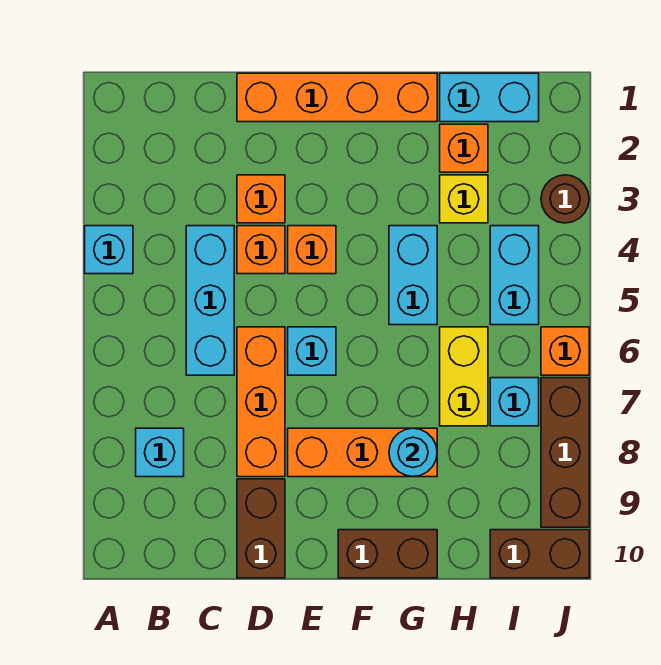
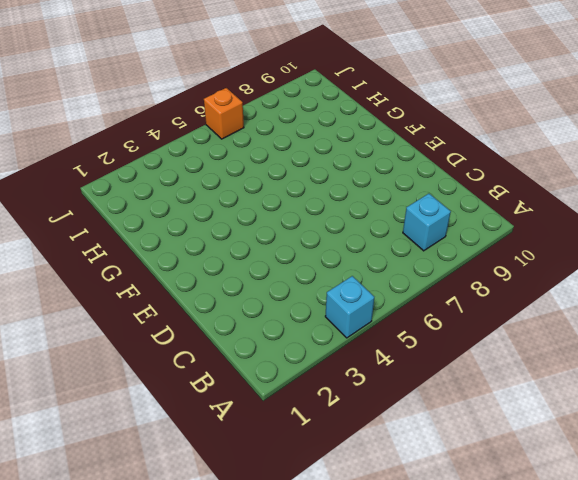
none -> cyan 1x3 brick [186,226,234,375]
none -> orange 1x4 brick [237,73,437,122]
none -> orange 1x1 brick [237,175,285,223]

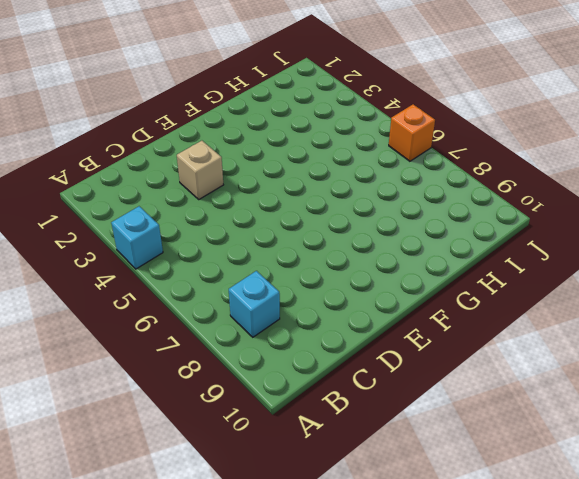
tan 1x1 brick [177,141,223,199] -> orange 1x1 brick [237,175,285,223]
none -> cyan 1x3 brick [186,226,234,375]
none -> orange 1x4 brick [237,73,437,122]
none -> orange 1x1 brick [237,226,285,274]

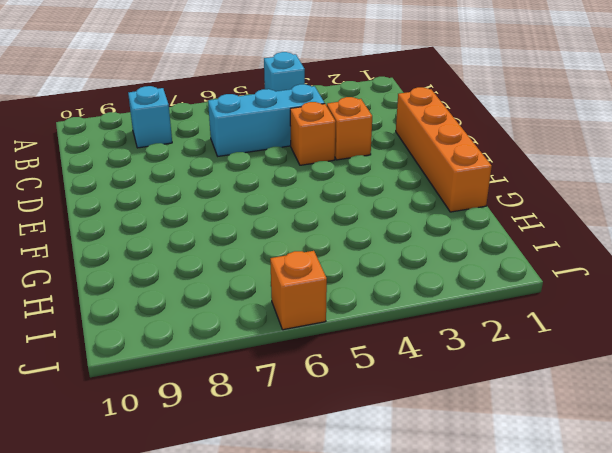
none -> orange 1x3 brick [237,327,285,477]
none -> brown 1x2 brick [237,479,285,578]
none -> orange 1x1 brick [288,226,336,274]

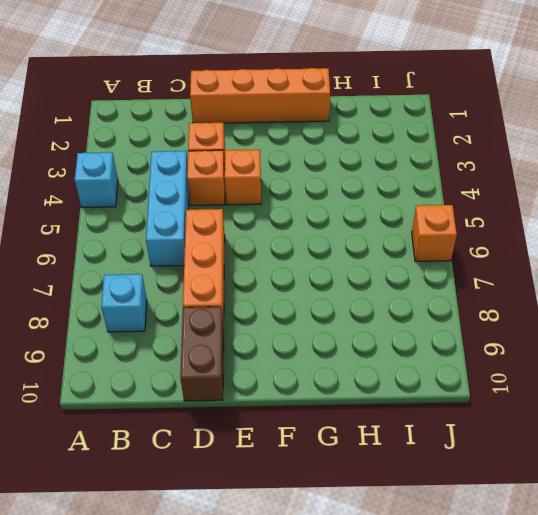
none -> cyan 1x1 brick [288,327,336,375]
none -> orange 1x3 brick [288,428,437,477]
none -> brown 1x2 brick [338,530,437,578]

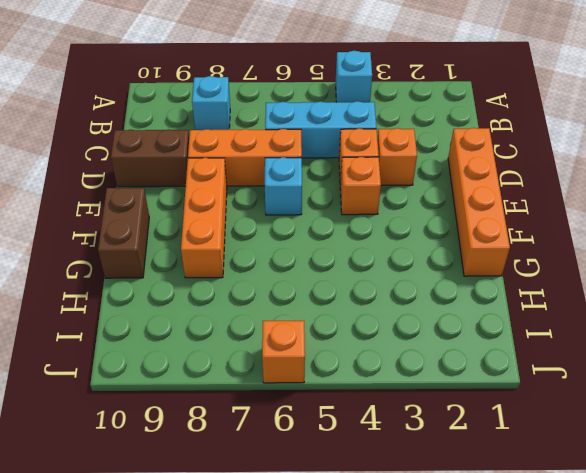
none -> cyan 1x2 brick [389,226,437,325]
none -> cyan 1x2 brick [440,73,539,122]
none -> orange 1x1 brick [440,124,488,172]

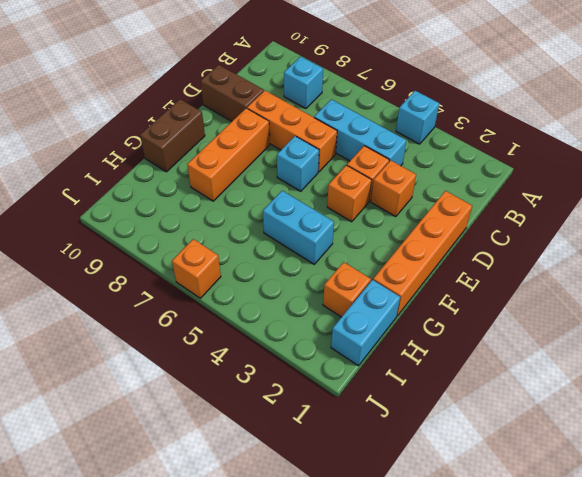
none -> yellow 1x1 brick [440,175,488,223]
none -> yellow 1x2 brick [440,327,488,426]
none -> cyan 1x2 brick [490,226,539,325]

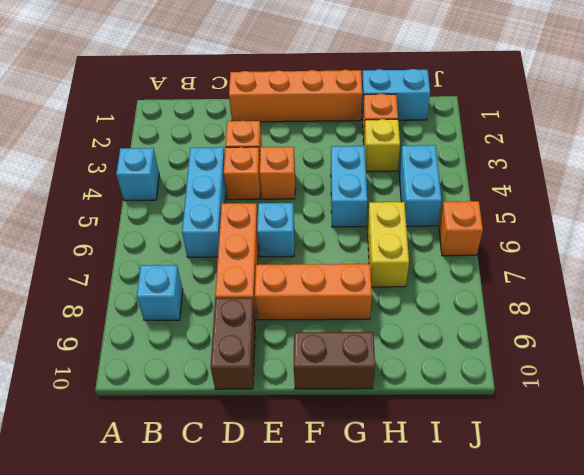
none -> cyan 1x1 brick [490,378,539,426]
none -> brown 1x2 brick [490,530,589,578]
none -> brown 1x1 round brick [541,175,589,223]

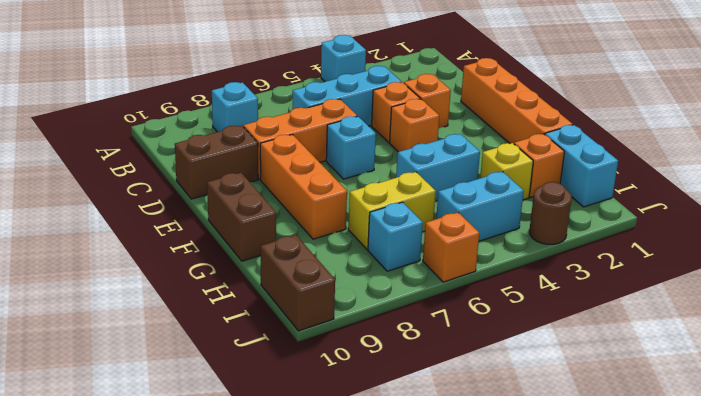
none -> brown 1x3 brick [541,378,589,527]
none -> cyan 1x1 round brick [389,428,437,477]

